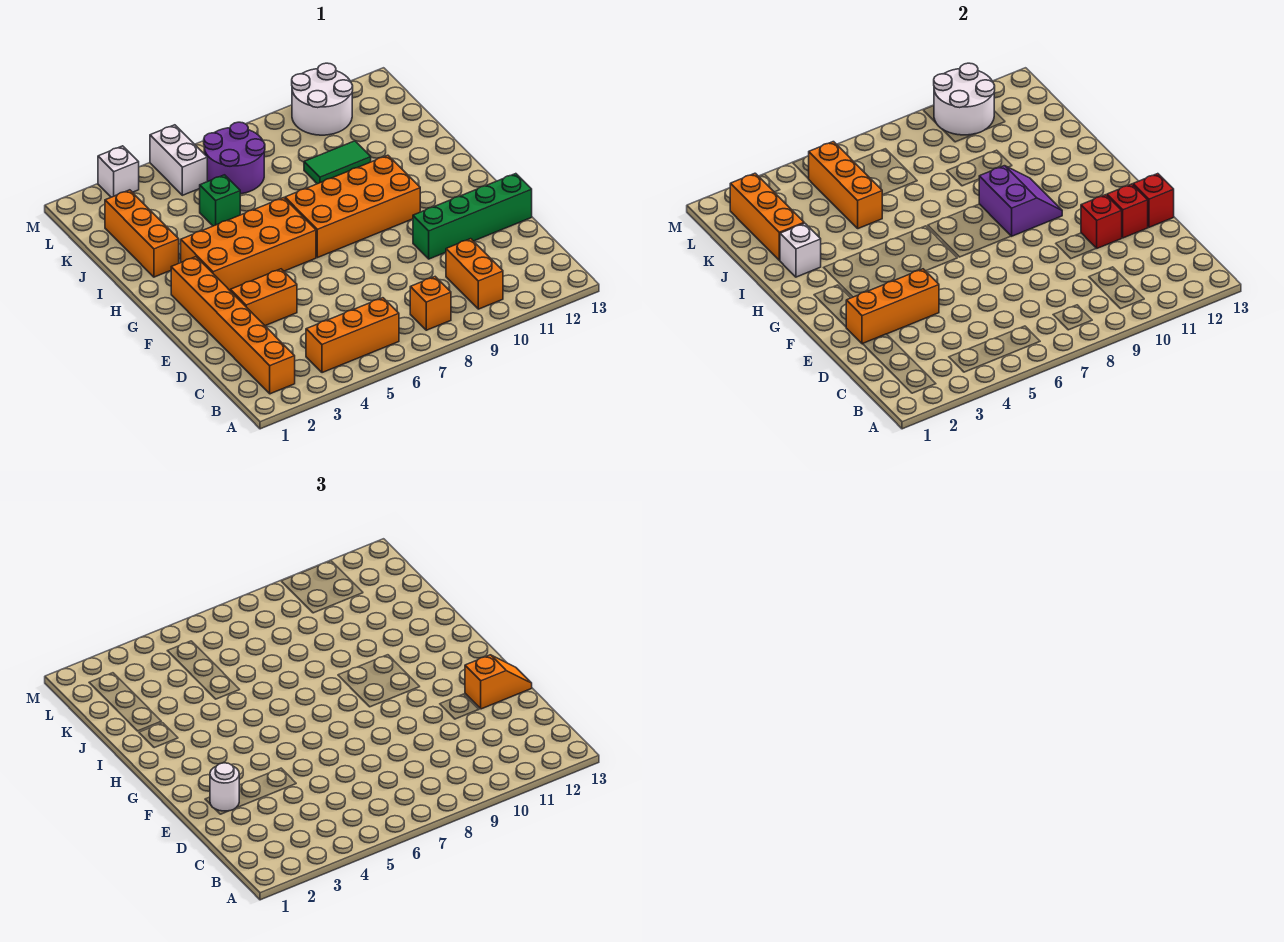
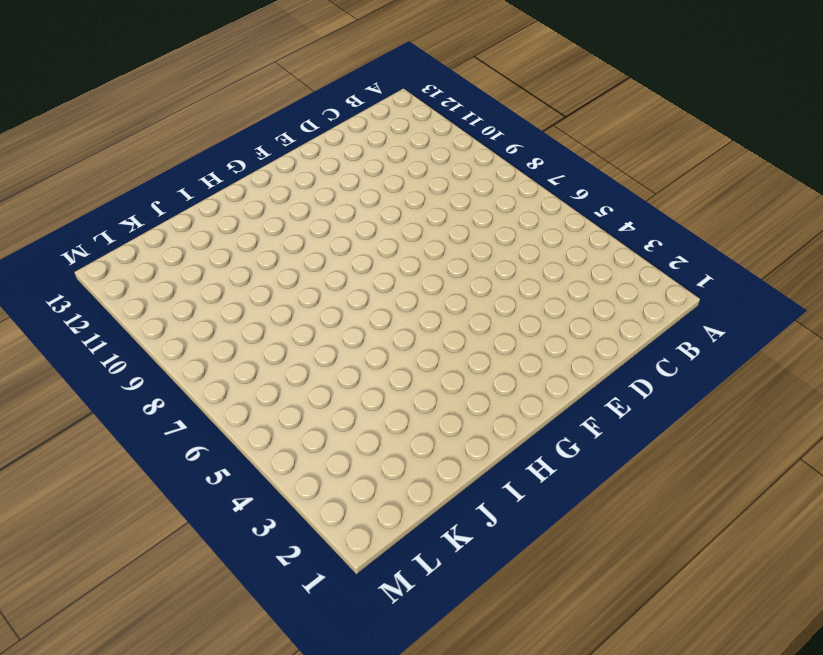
none -> orange 1x6 brick [171,257,295,394]
none -> orange 1x3 brick [306,298,399,373]
none -> orange 1x1 brick [410,277,451,330]

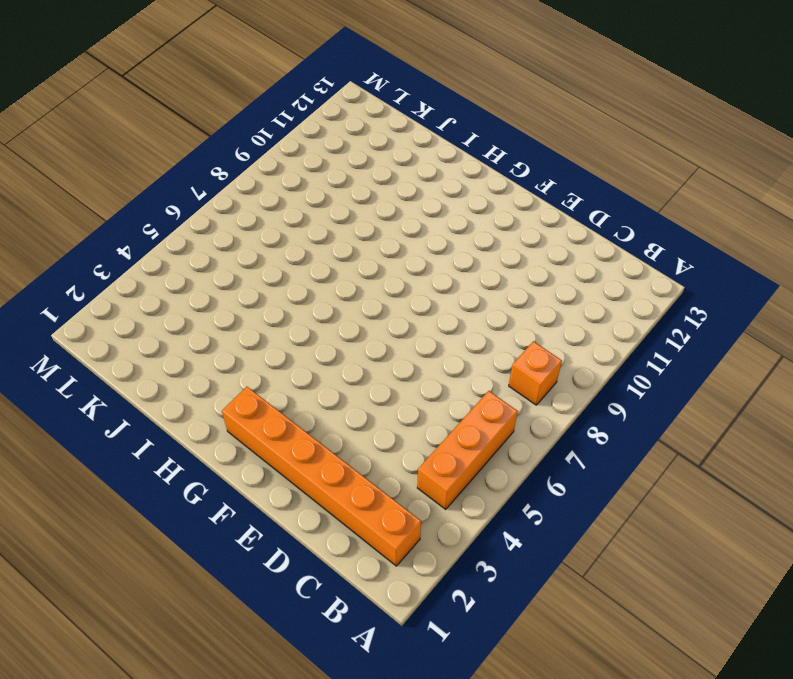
none -> orange 1x2 brick [446,239,503,309]
none -> orange 1x2 brick [230,269,297,326]
none -> green 1x4 brick [413,174,532,259]

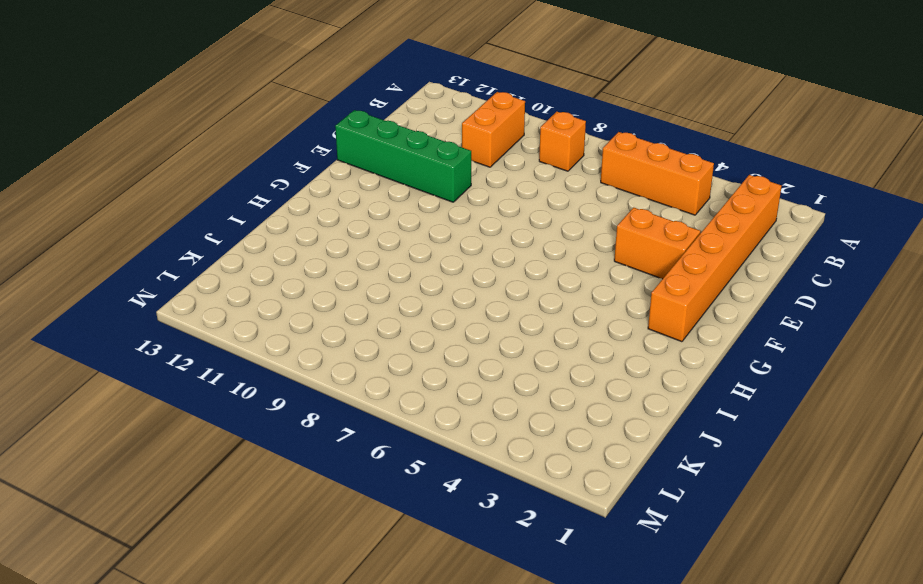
none -> orange 2x4 brick [181,198,316,290]
none -> orange 2x4 brick [285,155,420,258]
none -> orange 1x3 brick [105,190,179,277]

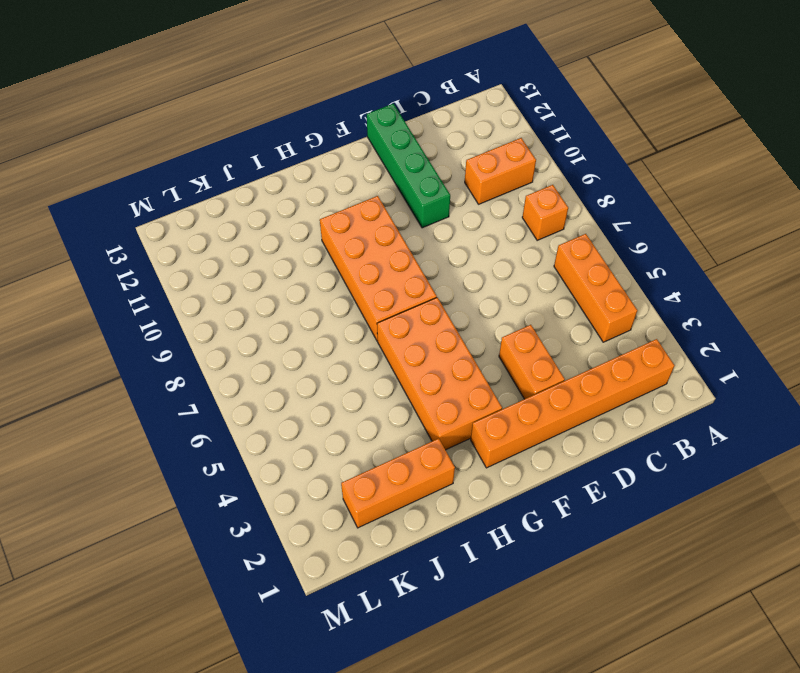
none -> green 1x1 brick [200,175,240,226]
none -> green 1x2 tile [304,141,371,184]
none -> purple 2x2 round brick [204,122,265,194]

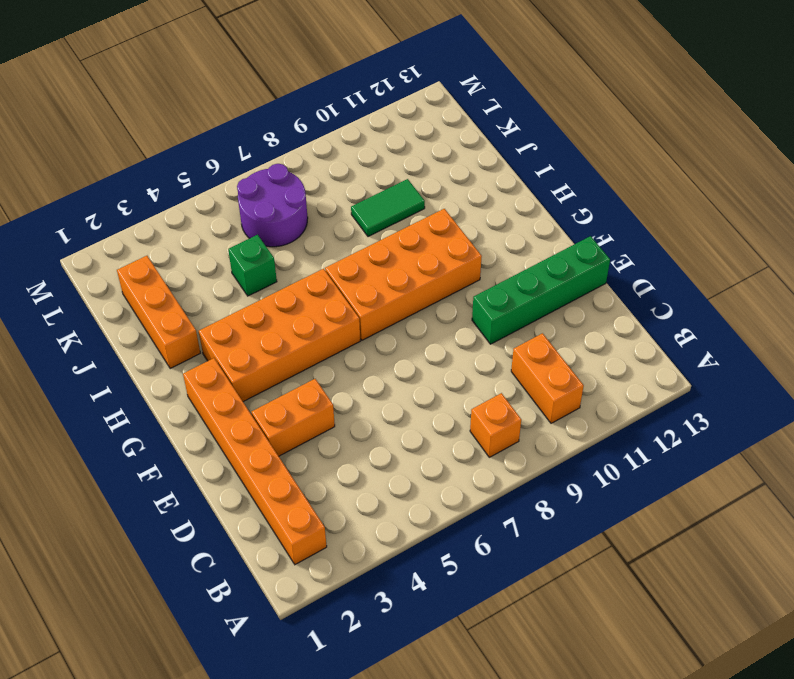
none -> orange 1x3 brick [306,298,399,373]
none -> white 1x2 brick [150,125,207,195]
none -> white 2x2 round brick [292,63,353,135]

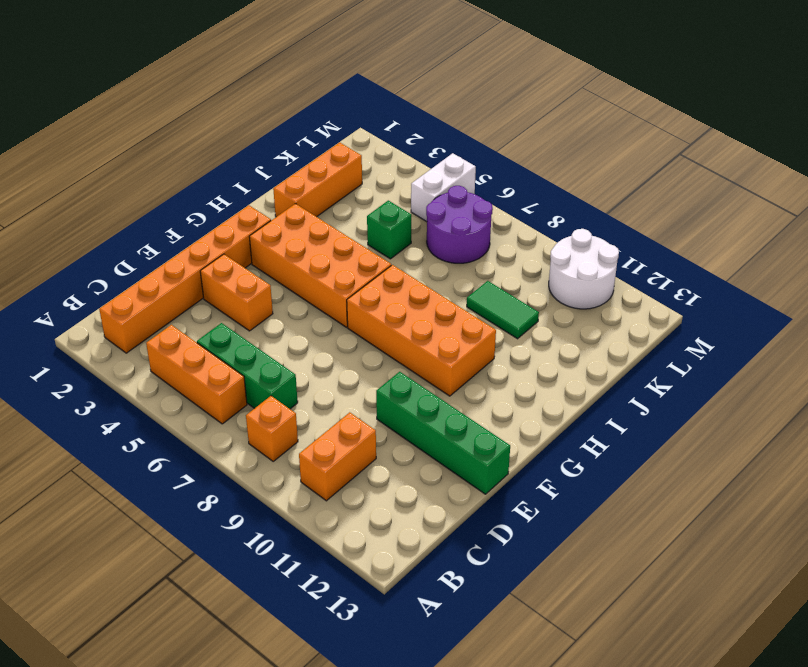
green 1x3 brick [197,323,298,409] -> none
none -> white 1x1 brick [98,146,139,197]
none -> orange 1x3 brick [846,269,939,344]
none -> red 1x1 brick [1081,195,1122,248]

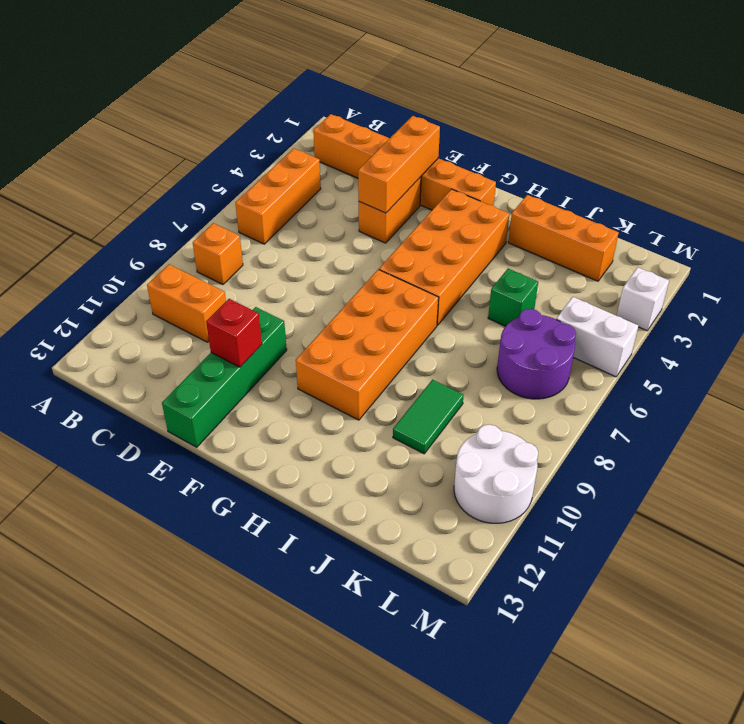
none -> red 1x1 brick [1107,184,1148,238]
none -> red 1x1 brick [1133,174,1174,227]
none -> purple 2x2 slope [979,166,1062,236]

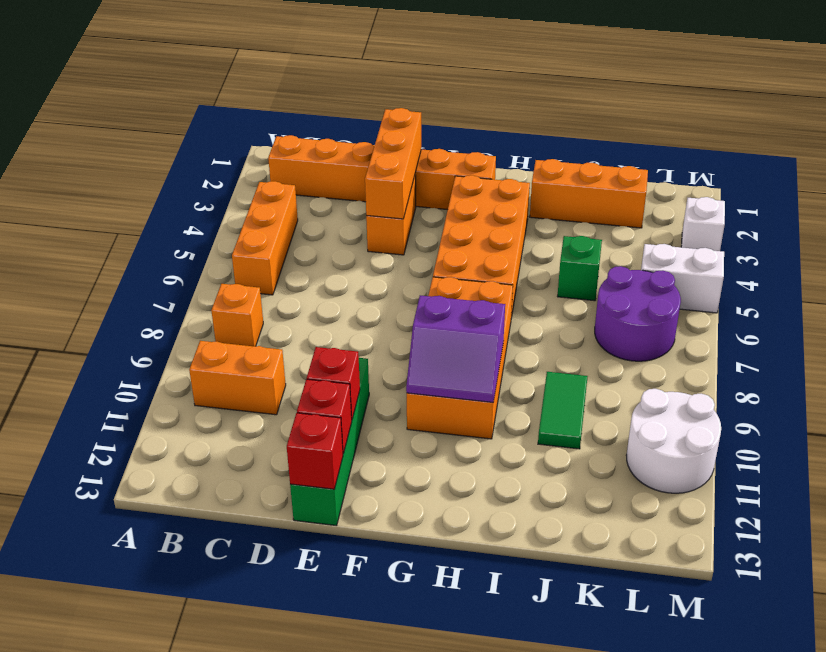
none -> white 1x1 brick [780,223,821,277]
none -> orange 1x3 brick [730,173,804,260]
none -> orange 1x3 brick [809,142,882,229]

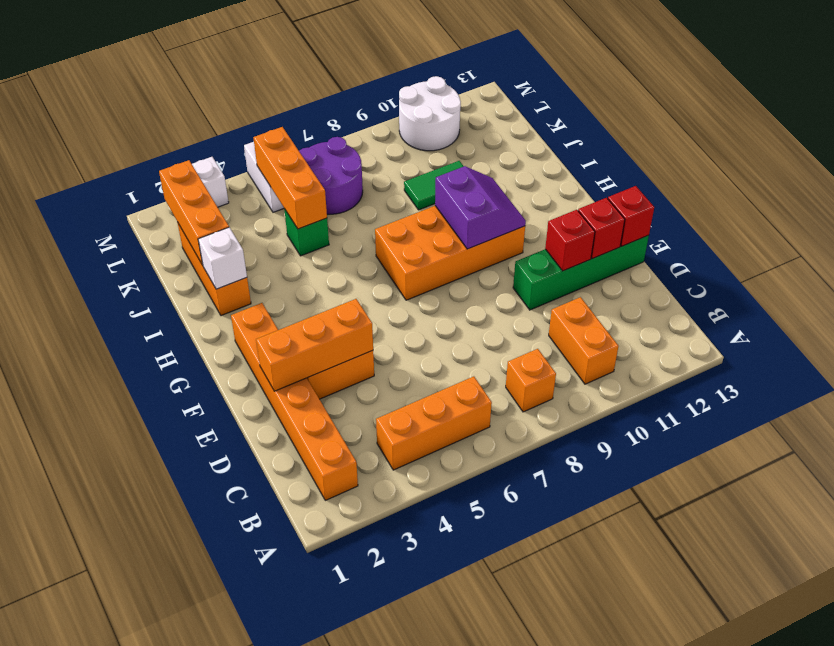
none -> orange 2x4 brick [181,198,316,290]
none -> white 2x2 round brick [934,63,995,135]
none -> white 1x1 round brick [210,763,239,811]

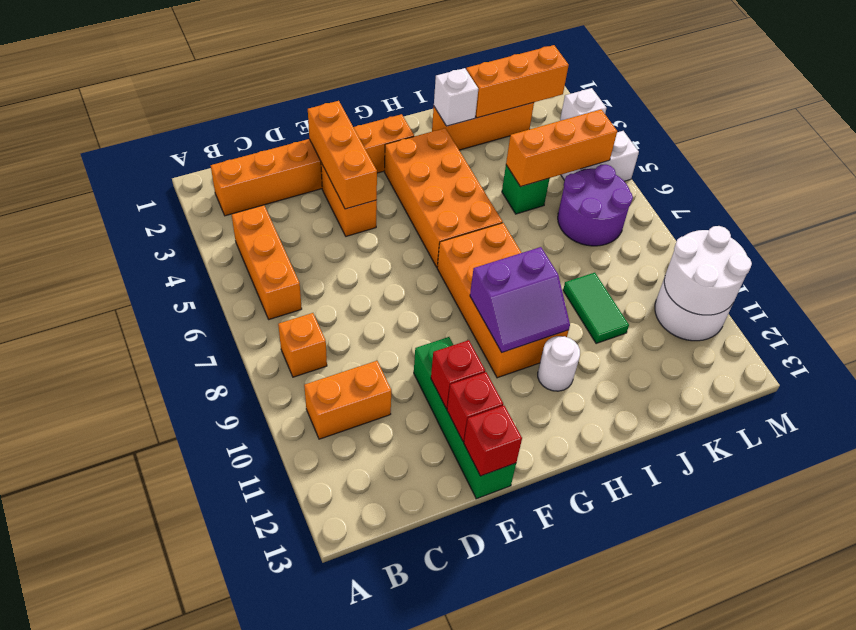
white 1x1 round brick [538,336,580,391] -> white 1x1 round brick moved to [210,763,239,811]
none -> orange 1x2 slope [465,655,532,709]

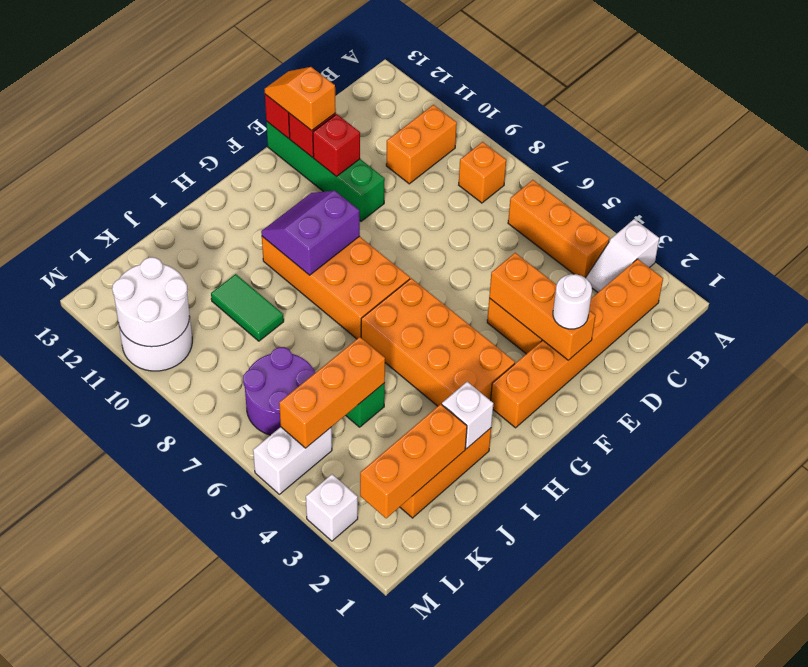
white 1x2 slope [586,219,659,292] -> none

